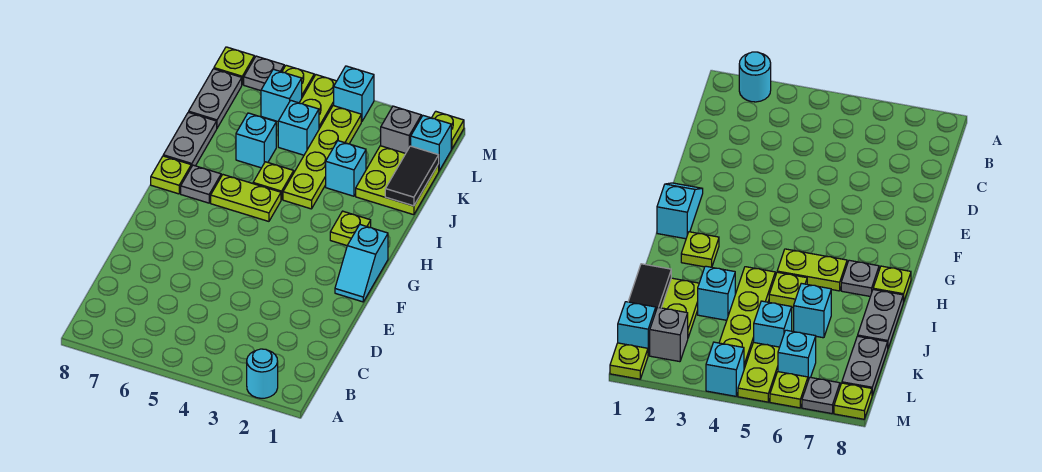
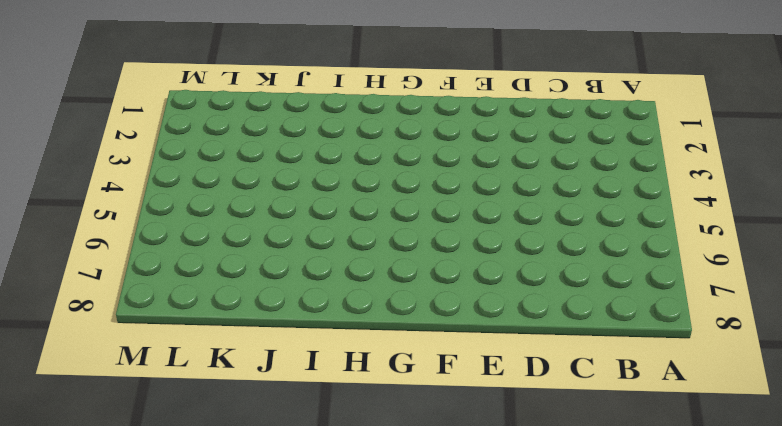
none -> cyan 1x1 round brick [247,349,278,398]
none -> cyan 1x2 slope [335,225,388,302]
none -> lime 1x1 plate [330,211,371,245]

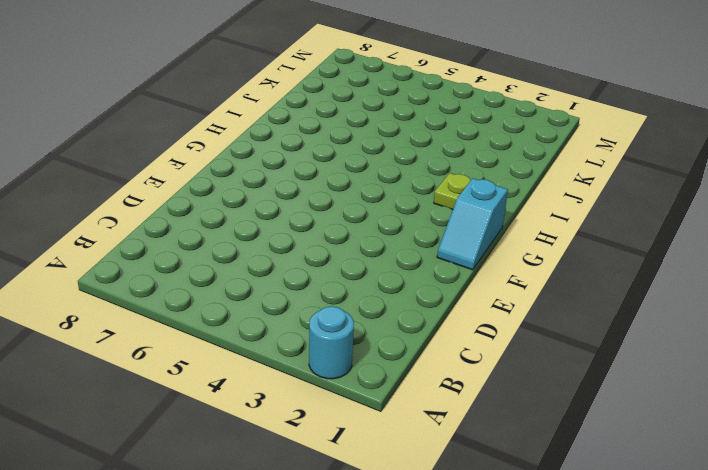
none -> lime 1x2 plate [211,175,281,221]
none -> grey 1x1 plate [181,165,221,203]
none -> lime 1x1 plate [151,156,191,194]

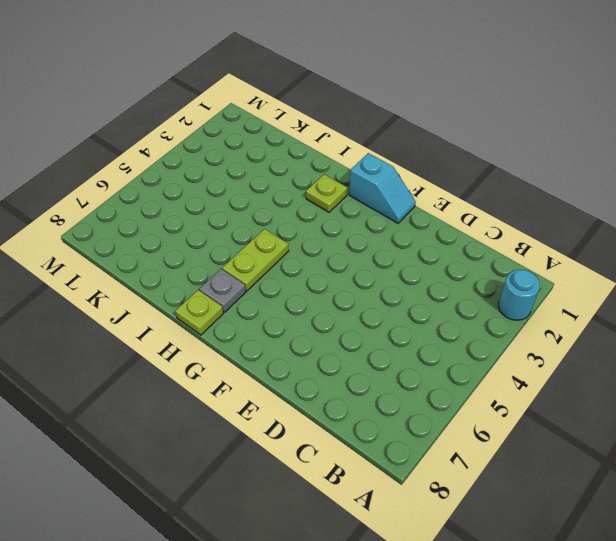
none -> lime 1x4 plate [283,106,361,209]
none -> lime 1x1 plate [253,162,294,200]
none -> grey 1x2 plate [163,112,217,167]

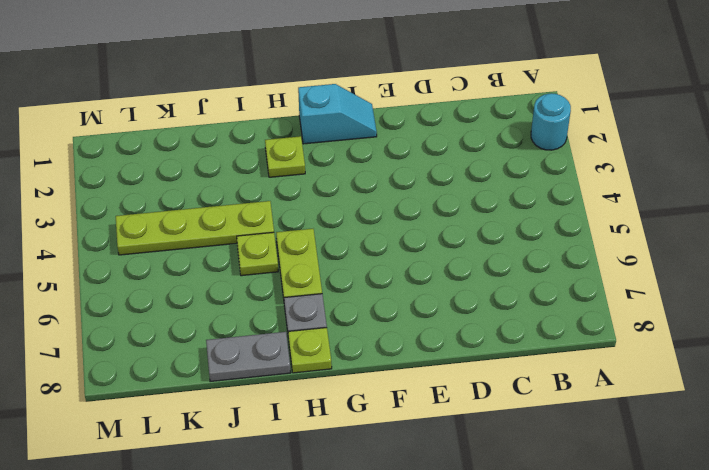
none -> lime 2x2 plate [356,146,439,215]
none -> cyan 1x1 brick [326,141,366,196]
none -> cyan 1x1 brick [236,113,276,168]

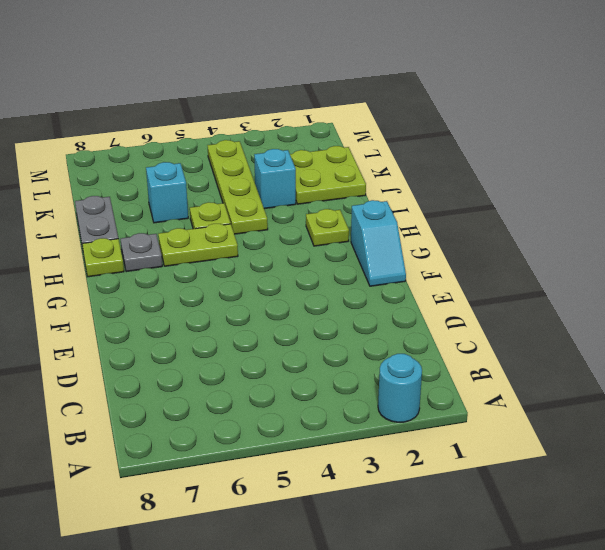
none -> cyan 1x1 brick [278,100,319,155]
none -> grey 1x2 plate [189,69,242,128]
none -> cyan 1x1 brick [411,116,451,170]

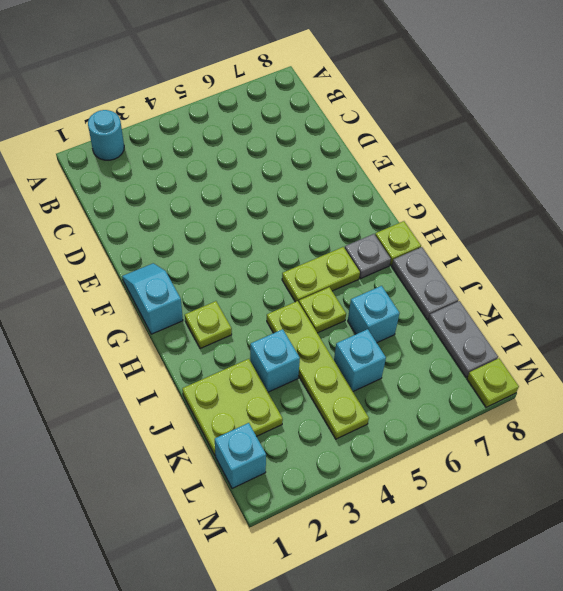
none -> grey 1x1 brick [381,106,421,153]
none -> lime 1x2 plate [299,75,337,129]
none -> cyan 1x1 brick [261,69,302,121]

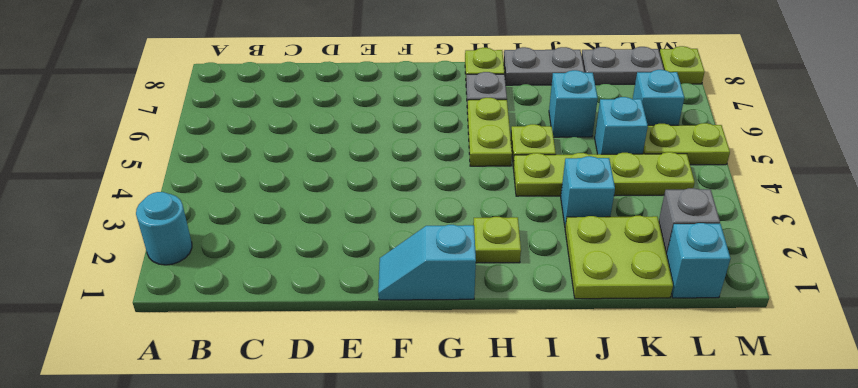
none -> lime 1x1 plate [432,111,464,149]
none -> cyan 1x1 brick [334,66,374,122]
none -> lime 1x1 plate [282,65,314,97]

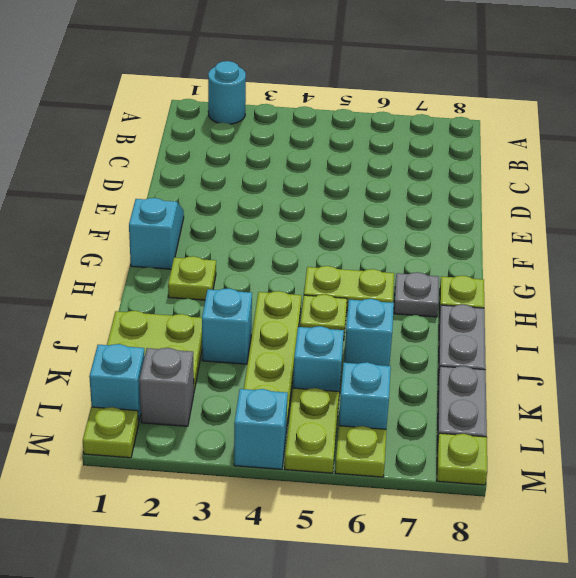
none -> grey 1x1 plate [244,56,284,91]
none -> black 1x2 tile [385,146,439,206]

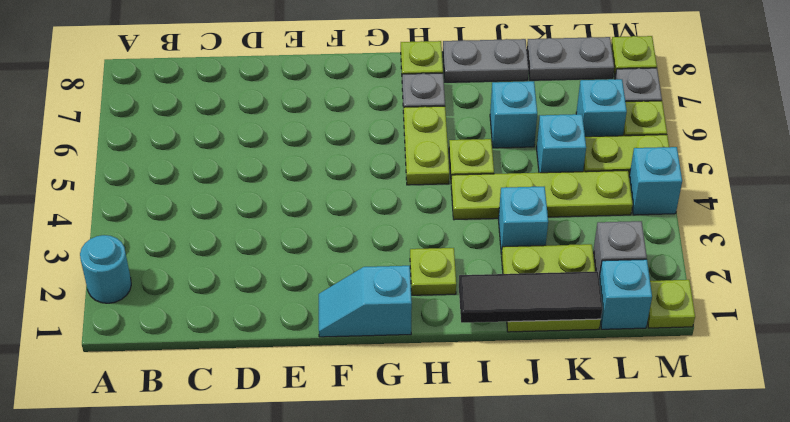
black 1x3 tile [459,272,602,323] -> black 1x2 tile [385,146,439,206]

